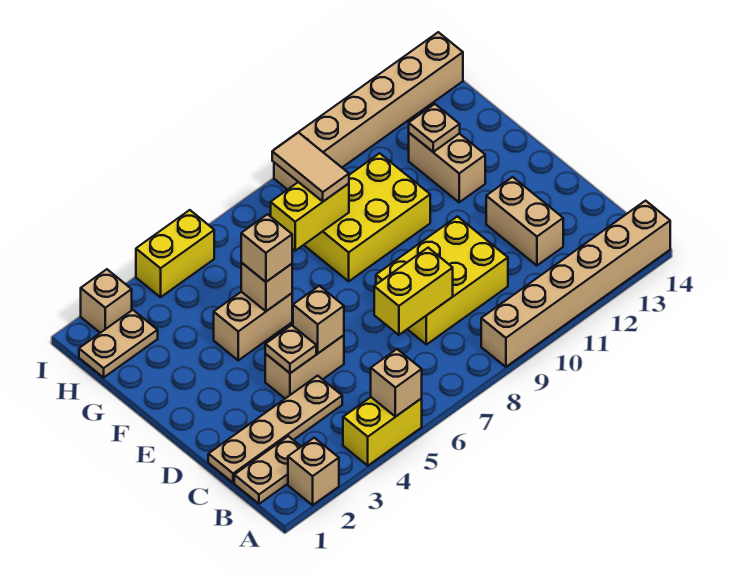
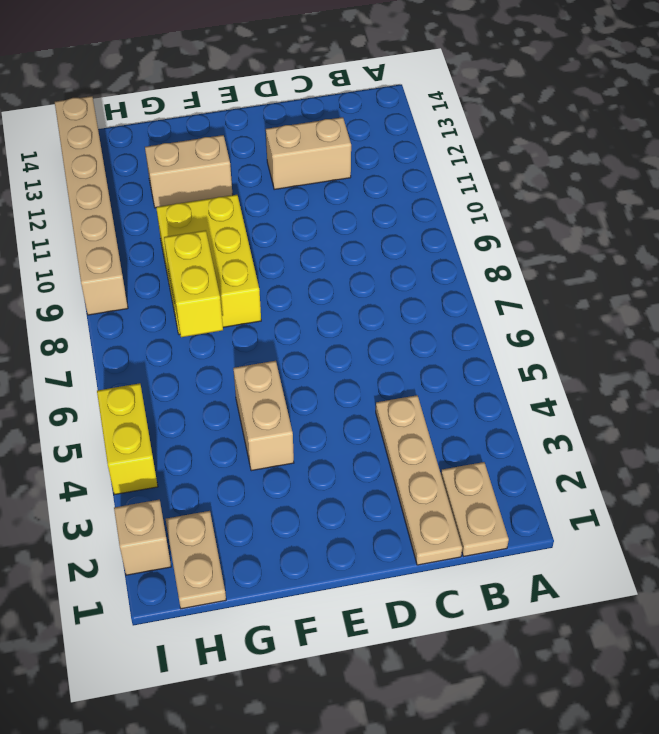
none -> tan 1x1 brick [288,438,339,505]
none -> yellow 1x2 brick [343,397,422,466]
none -> tan 1x6 brick [481,201,670,367]

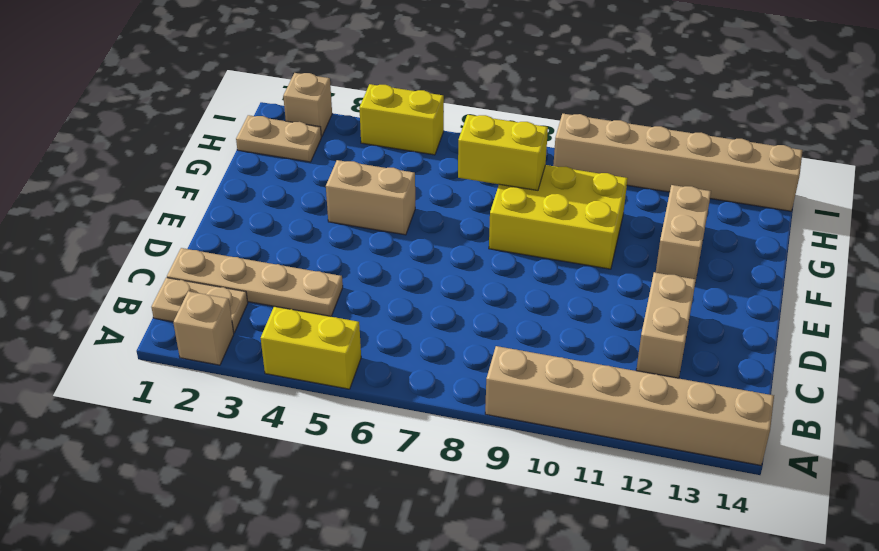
none -> yellow 2x3 brick [376,216,508,345]
none -> tan 1x2 brick [265,335,344,398]
none -> tan 1x1 brick [371,349,422,417]

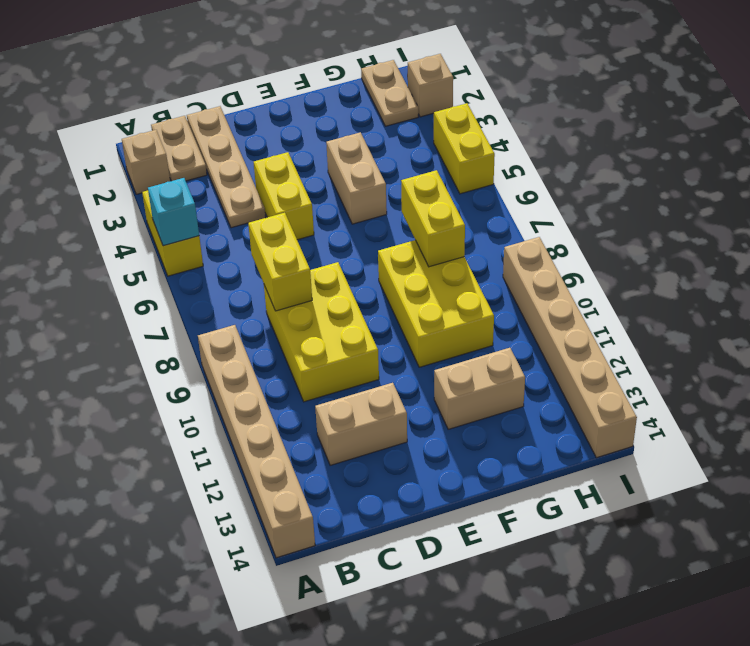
cyan 1x1 brick [148,178,199,246] -> tan 1x1 brick [371,349,422,417]
yellow 1x2 brick [254,152,314,240] -> tan 1x2 brick [265,335,344,398]
none -> tan 1x1 plate [265,325,316,373]
none -> tan 1x1 brick [293,286,344,353]
none -> tan 1x1 brick [241,263,292,311]

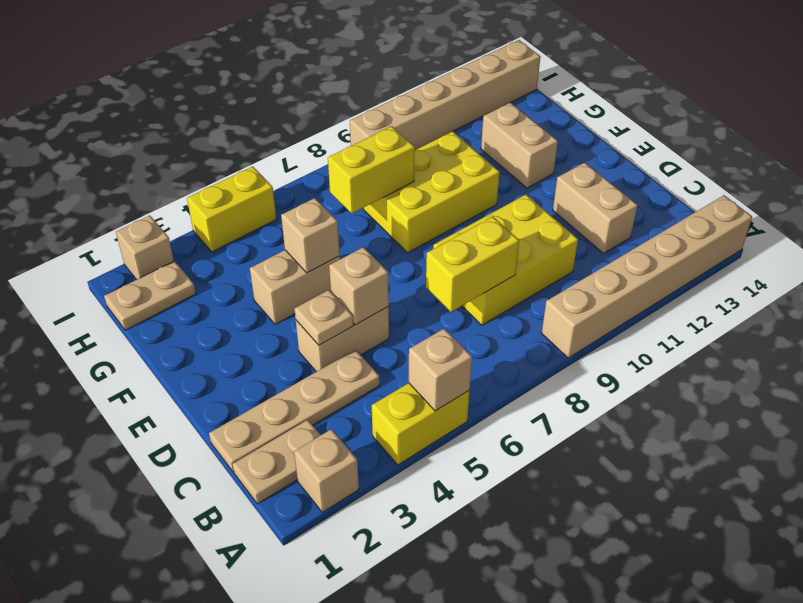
none -> tan 1x1 plate [409,104,460,152]
none -> tan 1x1 brick [241,214,292,282]
none -> tan 1x2 tile [272,132,349,201]

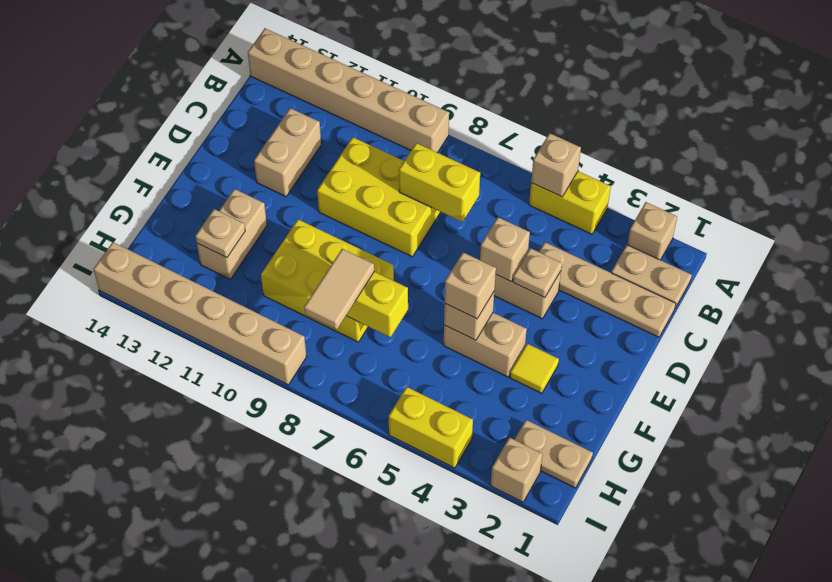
yellow 1x1 tile [510,344,559,393] -> none

